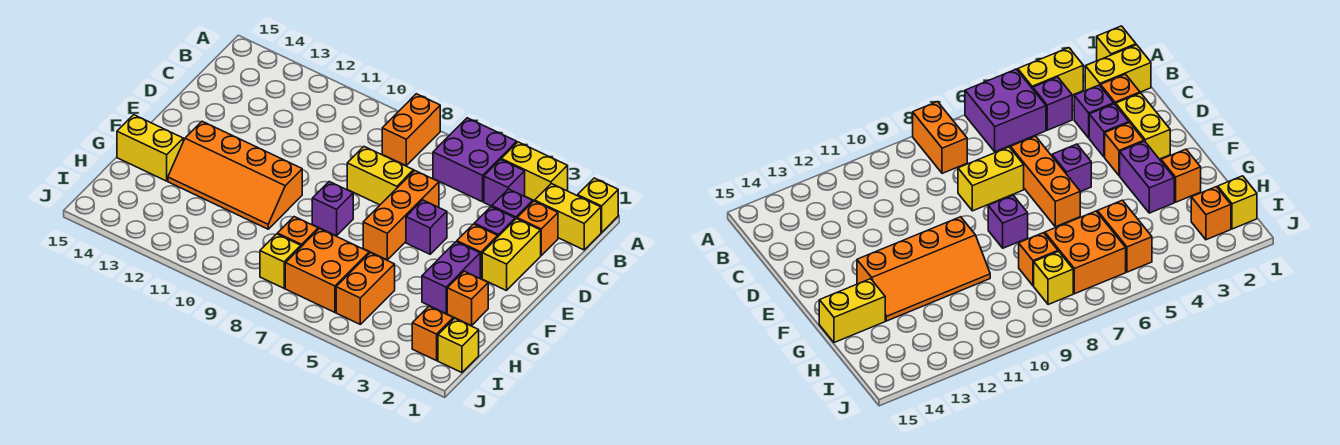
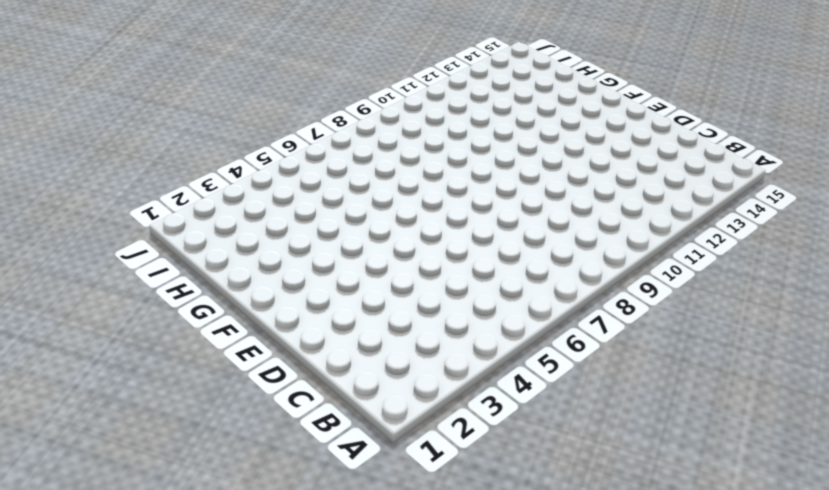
none -> yellow 1x1 brick [578,178,618,232]
none -> yellow 1x2 brick [501,142,568,201]
none -> purple 2x2 brick [433,118,517,202]

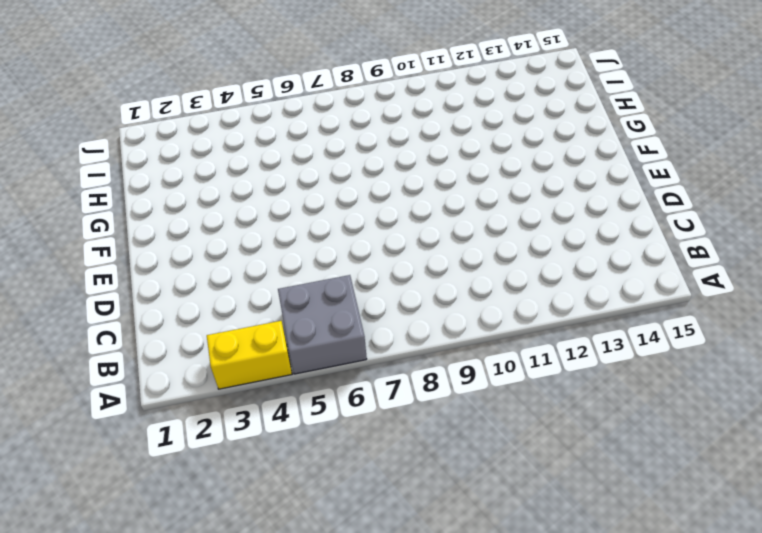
grey 2x2 brick [278,275,367,374] -> purple 2x2 brick [433,118,517,202]
none -> yellow 1x1 brick [578,178,618,232]
none -> orange 1x2 brick [382,94,440,165]
none -> yellow 1x2 brick [535,184,601,250]

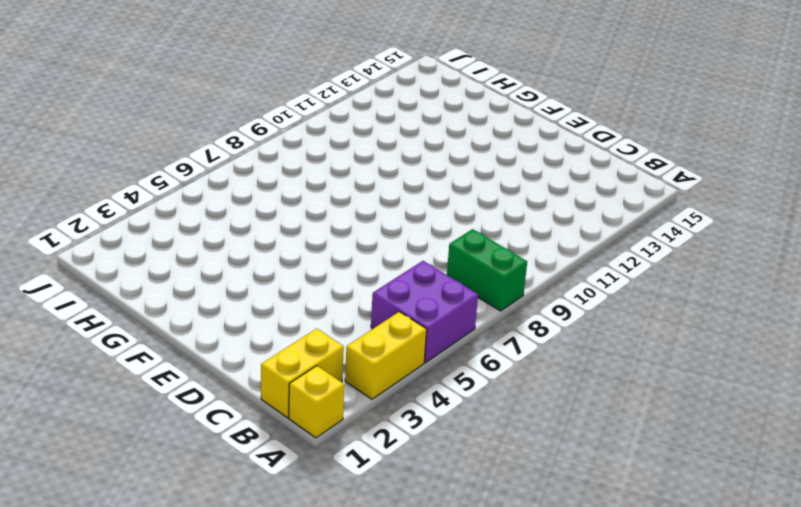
green 1x2 brick [447,229,527,311] -> orange 1x2 brick [382,94,440,165]
none -> purple 1x1 brick [484,160,525,206]
none -> orange 1x1 brick [517,201,558,255]
none -> purple 1x1 brick [492,189,533,219]

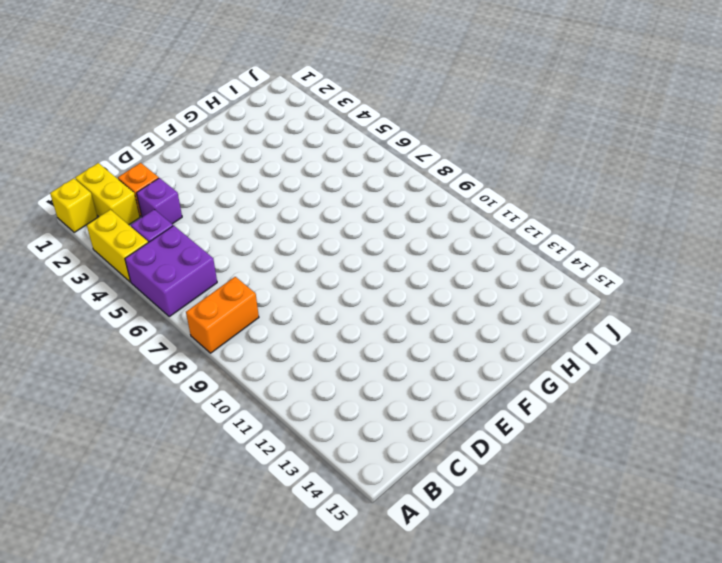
none -> yellow 1x2 brick [482,219,541,291]
none -> purple 1x1 brick [474,207,515,236]
none -> orange 1x3 brick [363,171,439,260]

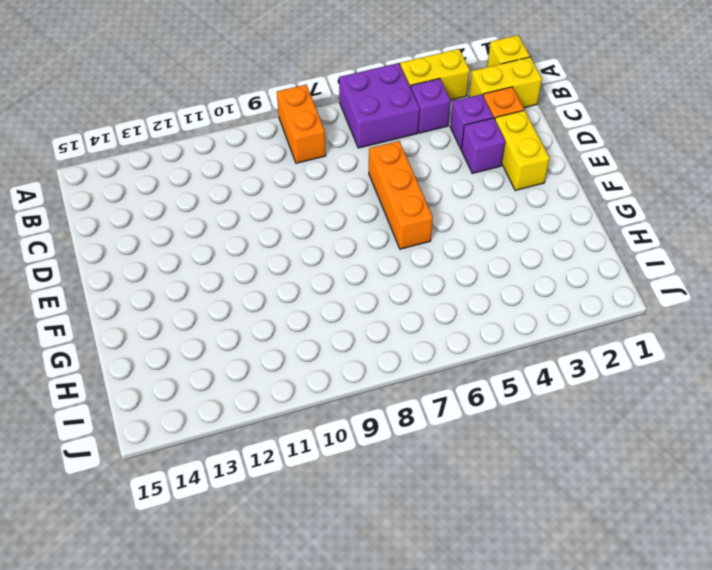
none -> yellow 1x2 brick [347,147,414,205]
none -> orange 1x1 brick [457,224,498,278]
none -> purple 1x1 brick [406,200,447,254]

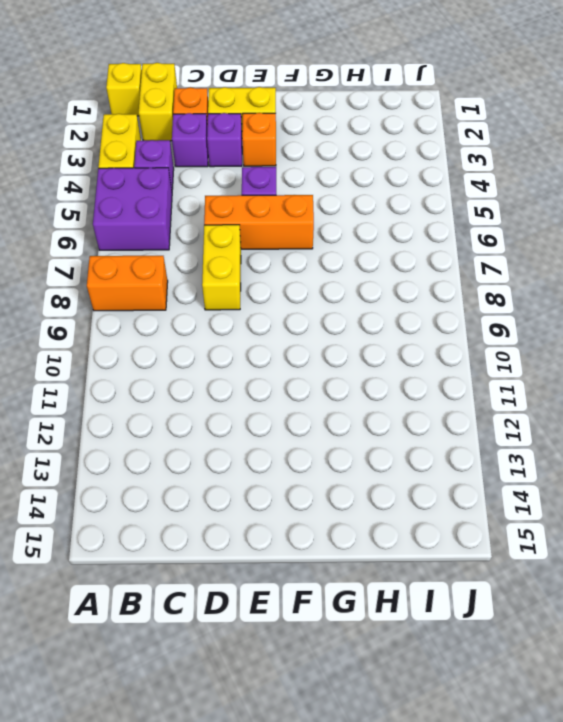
none -> purple 1x2 brick [422,242,480,313]
none -> purple 1x1 brick [312,182,353,236]
none -> orange 2x4 slope [168,121,302,229]

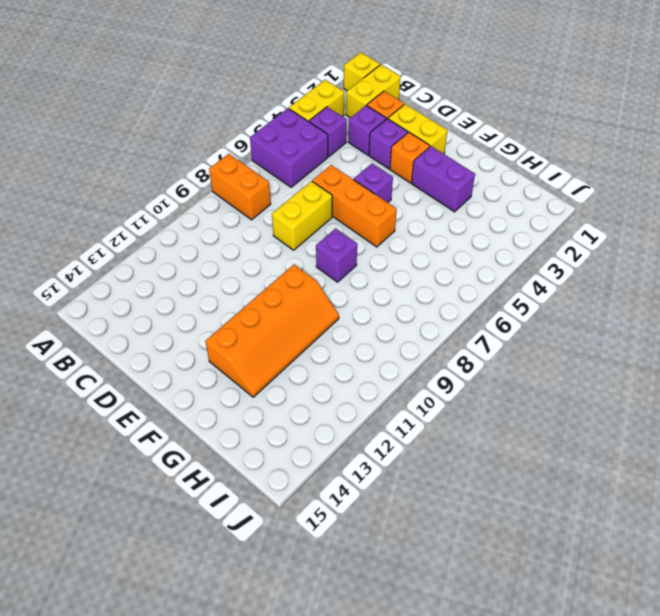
none -> orange 1x1 brick [447,271,488,326]
none -> yellow 1x2 brick [117,115,183,181]
none -> orange 1x2 brick [336,253,395,324]

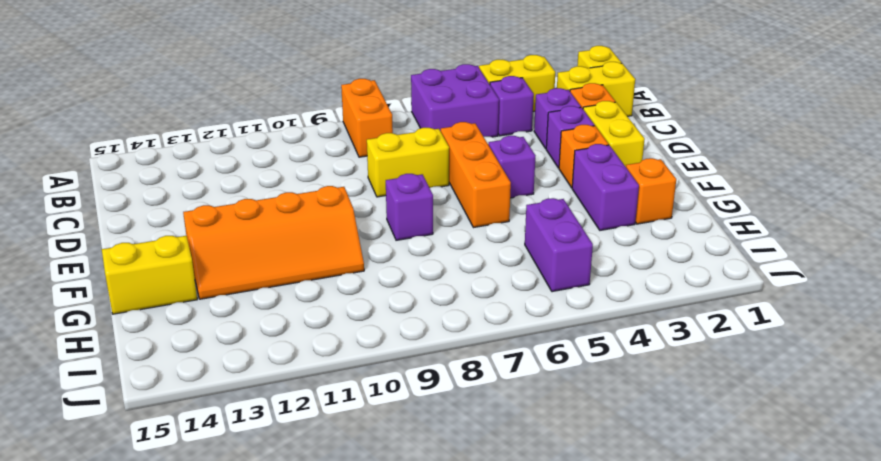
purple 1x2 brick [525,198,593,292] -> orange 1x2 brick [336,253,395,324]
none -> orange 2x2 brick [285,229,369,312]
none -> orange 1x1 brick [277,217,318,247]
none -> yellow 1x1 brick [438,318,479,373]

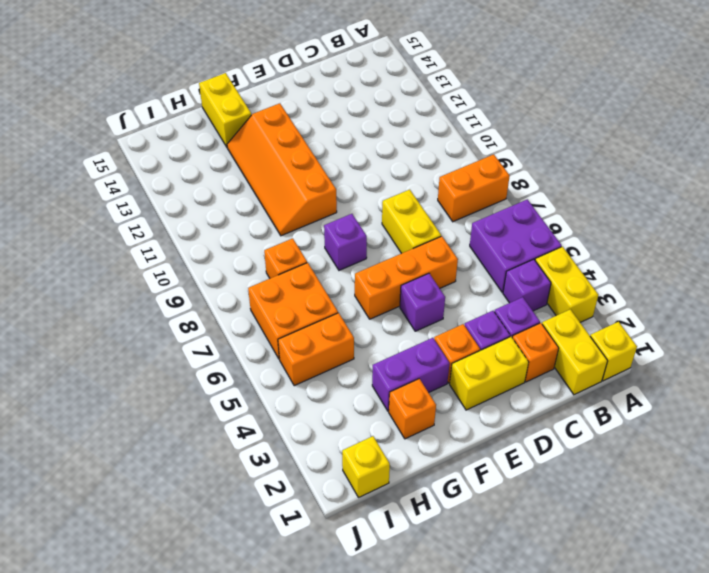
none -> orange 1x1 brick [412,306,453,361]
none -> yellow 1x1 brick [260,234,301,288]

